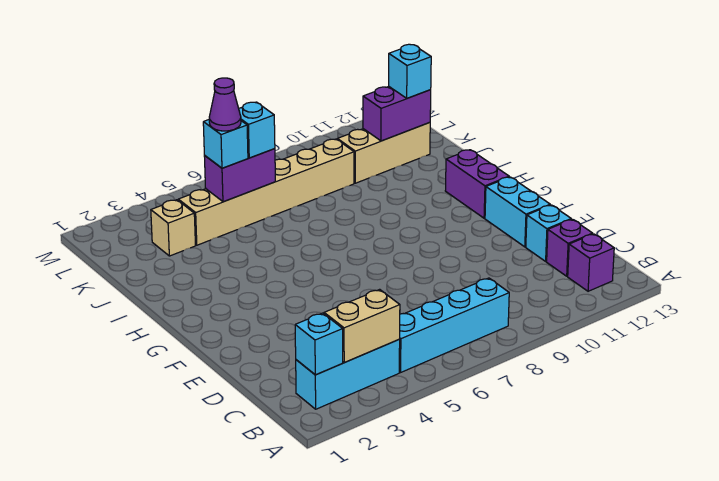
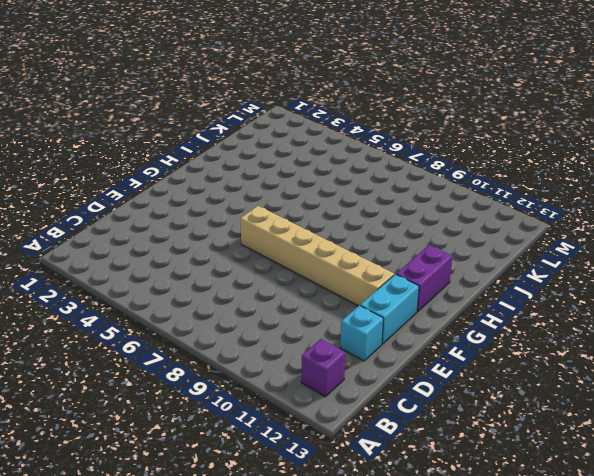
tan 1x6 brick [240,206,394,306] -> tan 1x6 brick moved to [178,139,354,245]
none -> cyan 1x3 brick [296,340,400,409]
none -> cyan 1x4 brick [399,278,509,372]
none -> purple 1x1 brick [547,219,593,276]

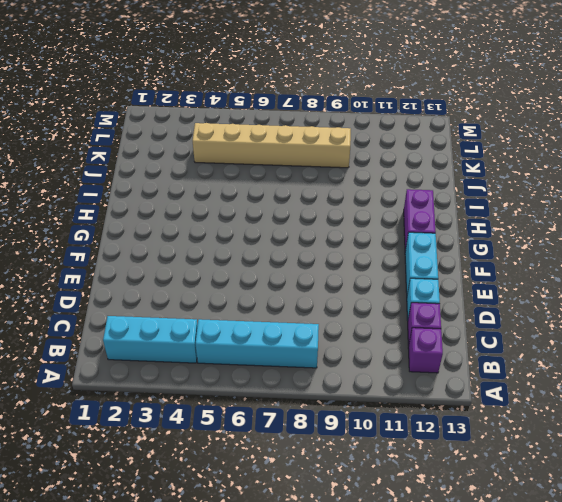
none -> tan 1x1 brick [151,200,196,256]
none -> tan 1x3 brick [337,122,430,183]
none -> cyan 1x1 brick [295,313,343,375]

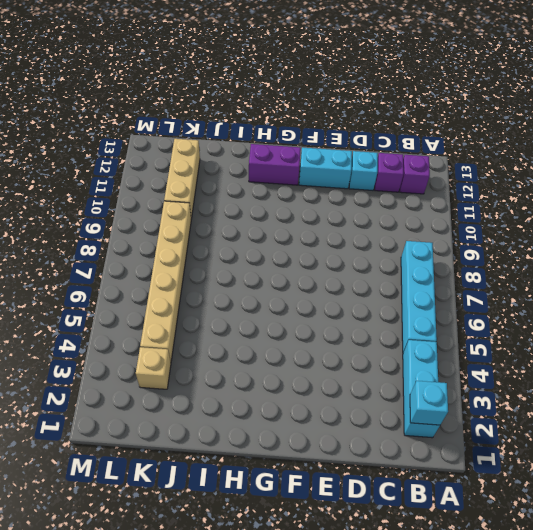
none -> tan 1x2 brick [324,289,400,362]
none -> purple 1x2 brick [204,149,275,202]
none -> purple 1x2 brick [363,86,431,141]

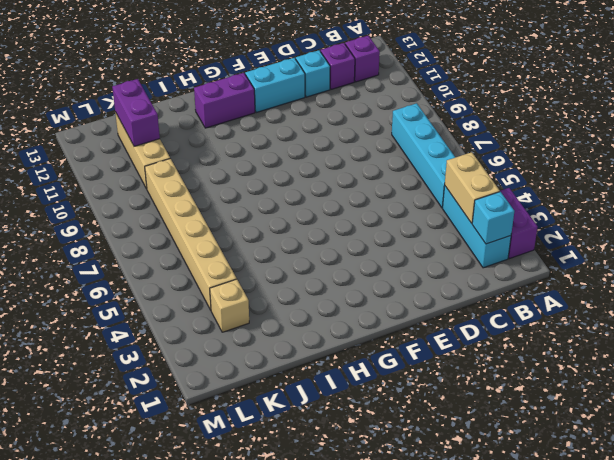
purple 1x2 brick [500,188,537,259] -> purple 1x2 brick moved to [204,149,275,202]
none -> cyan 1x1 brick [203,120,248,168]
none -> cyan 1x1 brick [239,102,275,158]
none -> cyan 1x1 brick [389,44,431,98]

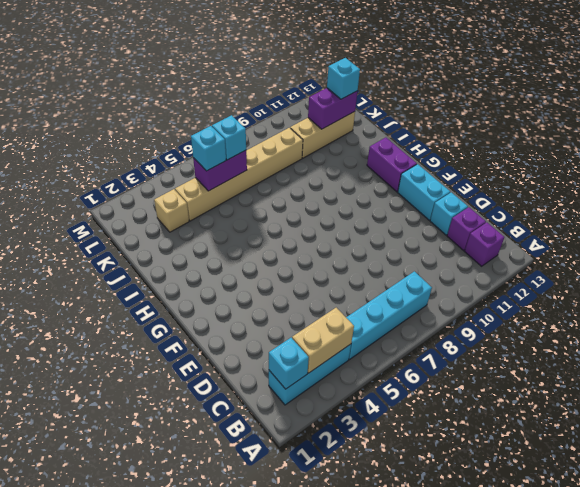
none -> purple 1x1 cone [209,78,241,131]

